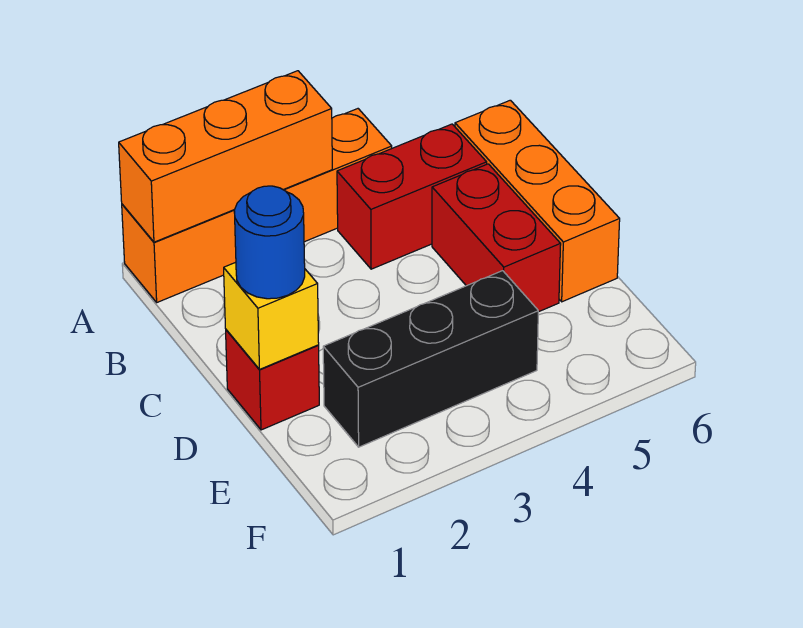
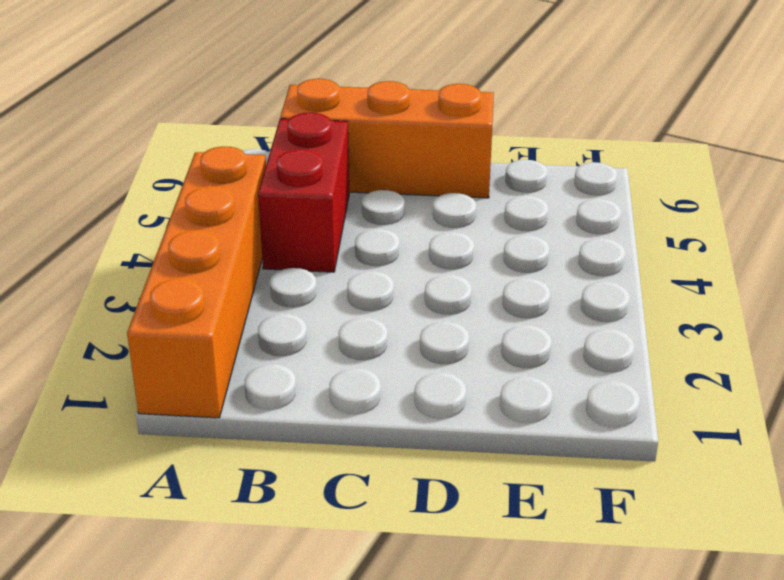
none -> red 1x2 brick [432,164,561,312]
none -> red 1x1 brick [226,330,319,430]

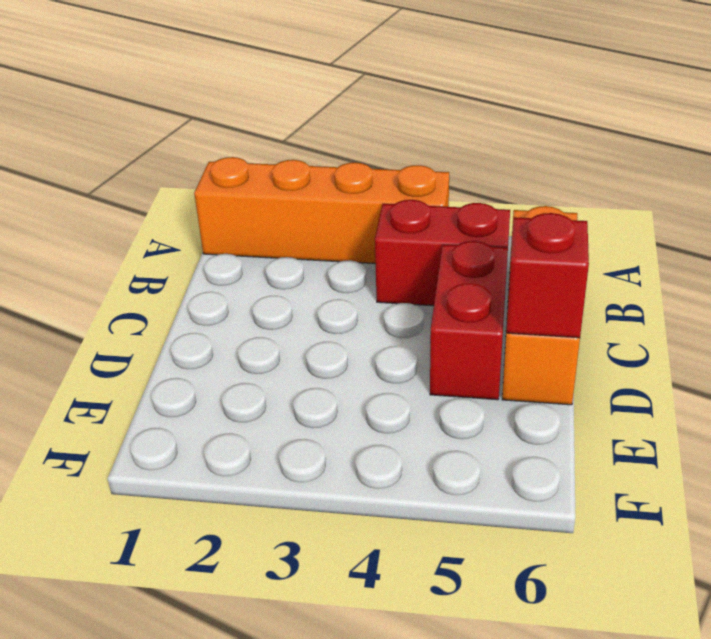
red 1x1 brick [507,213,589,338] -> red 1x1 brick moved to [226,330,319,430]
none -> black 1x3 brick [323,271,538,447]
none -> orange 1x3 brick [119,71,332,242]

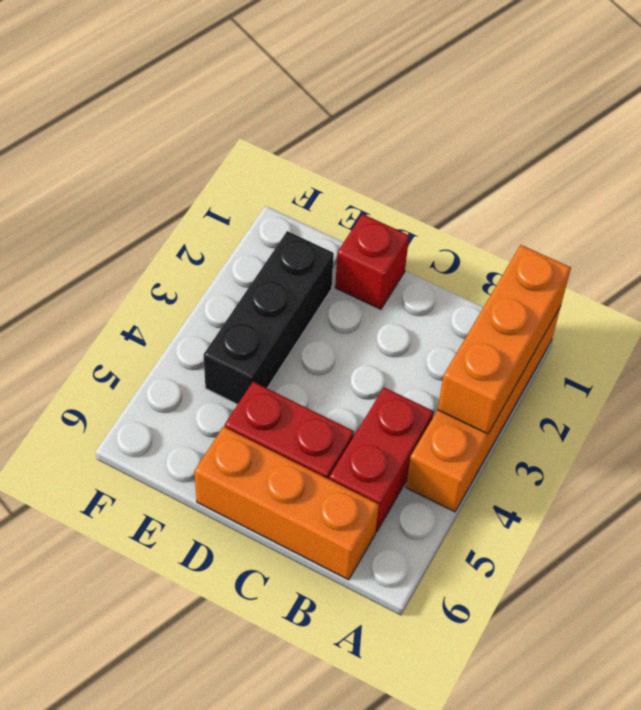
none -> yellow 1x1 brick [224,262,319,369]
none -> blue 1x1 round brick [234,186,305,299]

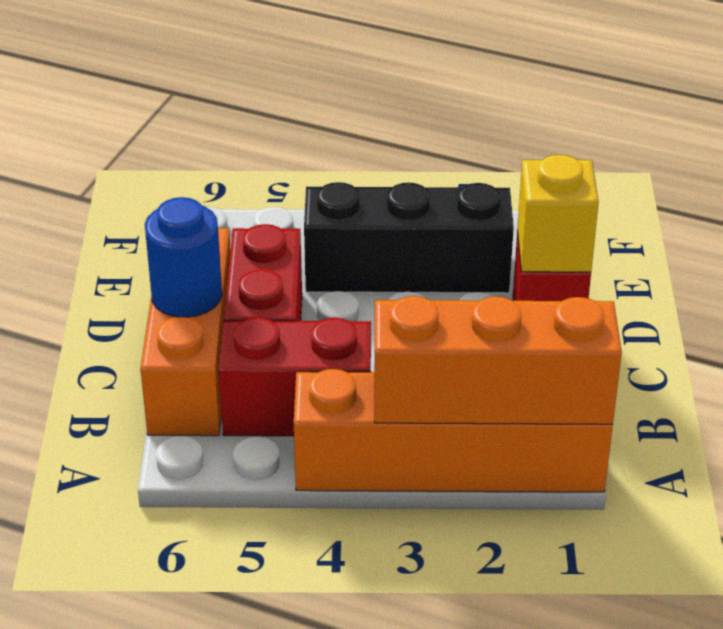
blue 1x1 round brick [145,197,222,317] -> blue 1x1 round brick moved to [234,186,305,299]

